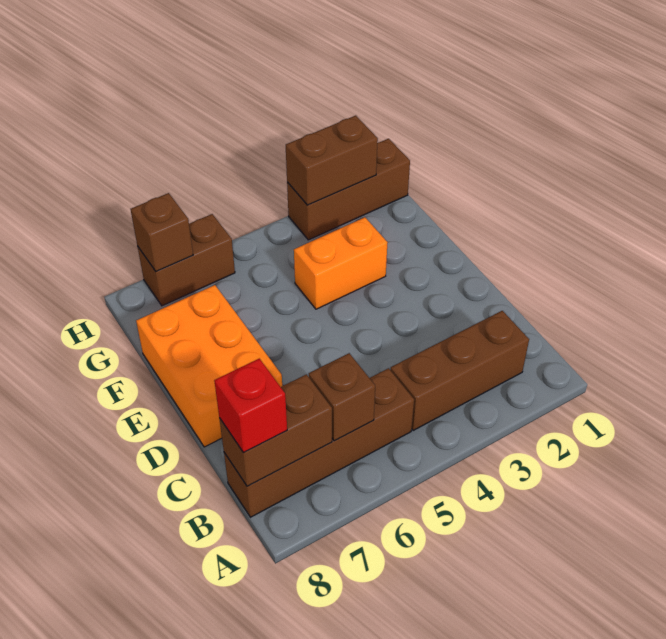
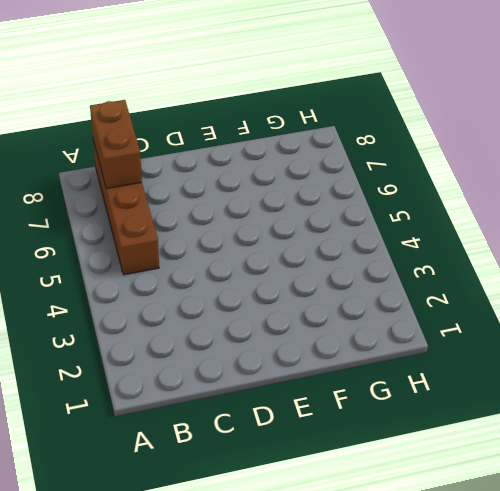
none -> brown 1x3 brick [390,311,529,431]
none -> orange 2x3 brick [136,285,282,447]

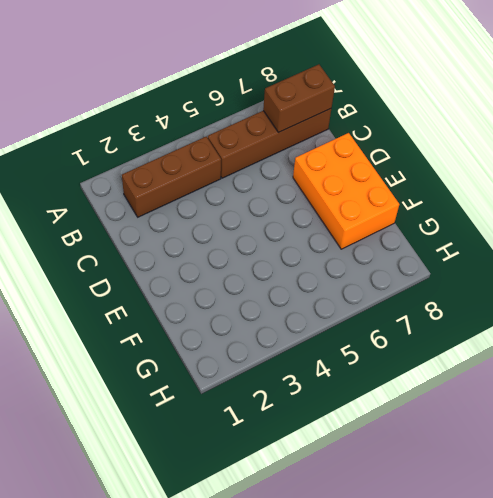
none -> orange 1x2 brick [294,217,387,309]
none -> brown 1x3 brick [287,139,410,240]

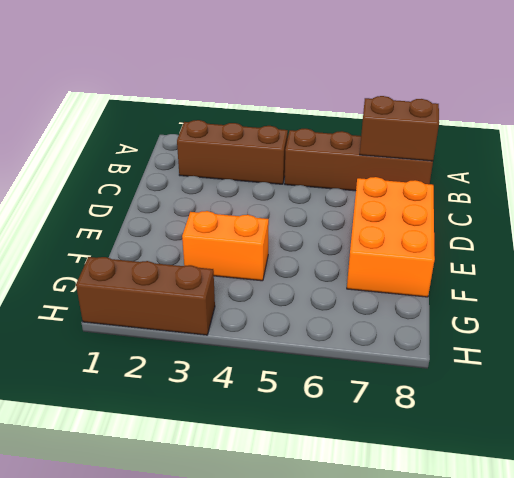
none -> brown 1x2 brick [138,214,235,306]
none -> brown 1x1 brick [309,353,375,441]

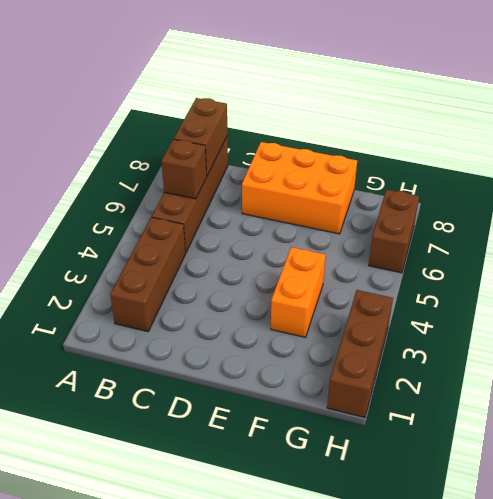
none -> brown 1x2 brick [286,116,378,205]
none -> brown 1x1 brick [131,193,193,271]

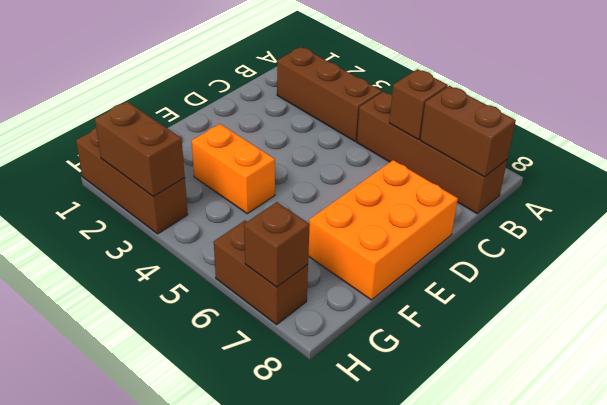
none -> red 1x1 brick [214,359,287,453]

